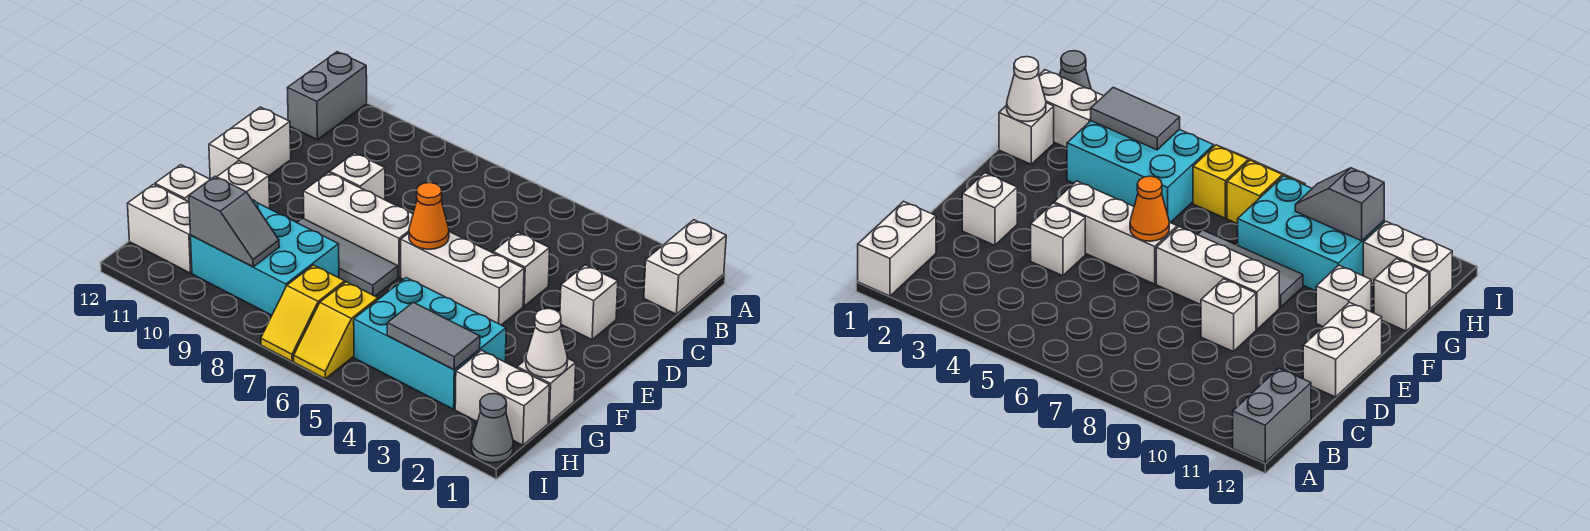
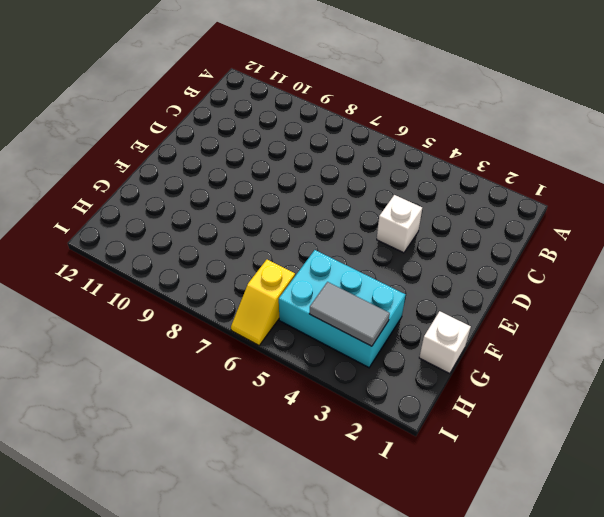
none -> white 1x2 brick [644,220,726,314]
none -> grey 1x2 brick [287,52,367,140]
none -> white 1x1 brick [560,265,618,340]

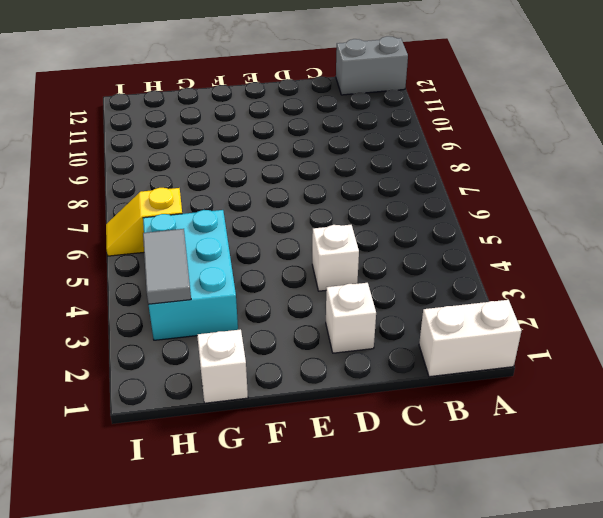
none -> white 1x1 brick [330,153,385,200]
none -> white 1x2 brick [209,107,291,179]
none -> white 1x3 brick [401,232,524,325]

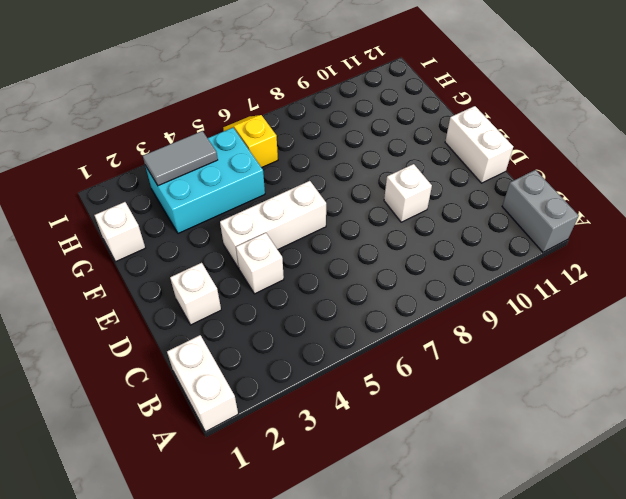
none -> white 1x3 brick [303,172,413,277]
none -> grey 1x3 tile [297,218,398,296]
none -> white 1x1 brick [217,161,270,209]

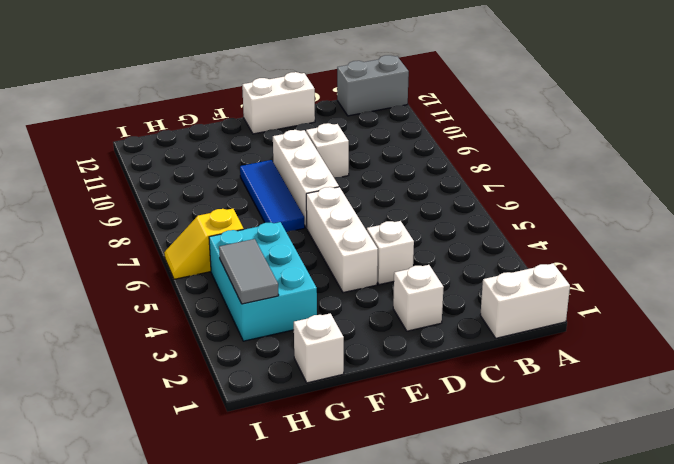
blue 1x3 tile [240,160,305,232] -> grey 1x3 tile [297,218,398,296]
none -> white 1x1 brick [217,161,270,209]
none -> cyan 2x3 brick [191,200,339,315]
none -> white 1x1 brick [155,165,210,202]

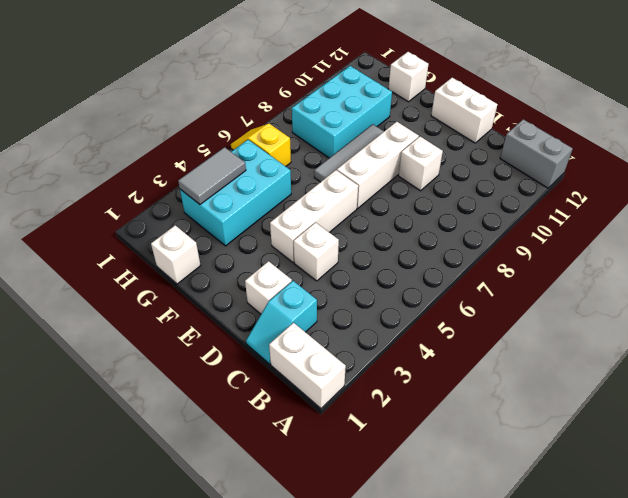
cyan 1x2 slope [246,281,317,364] -> none
none -> white 1x1 brick [217,161,270,209]
none -> white 1x2 brick [455,350,549,445]
none -> yellow 1x2 slope [261,265,345,361]

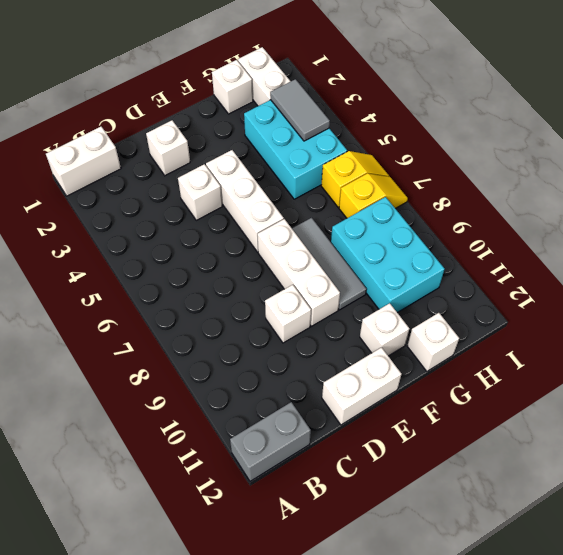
none -> white 1x2 brick [127,184,192,273]
none -> grey 1x1 cone [472,394,514,463]
none -> orange 1x1 cone [409,183,449,249]

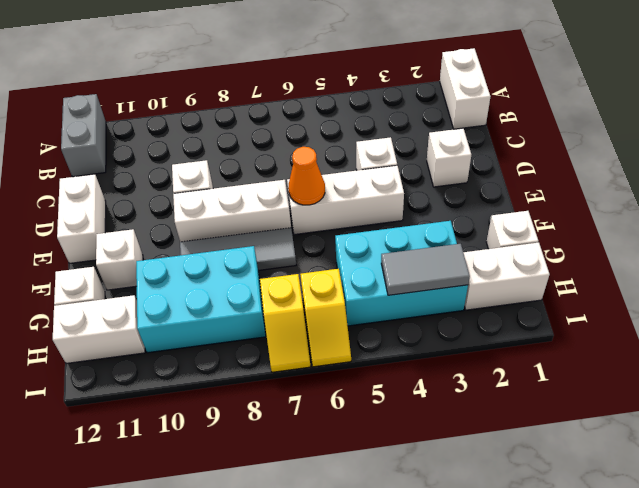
none -> grey 1x1 cone [472,394,514,463]
none -> white 1x1 cone [526,309,568,378]
none -> grey 1x2 slope [189,176,279,267]

